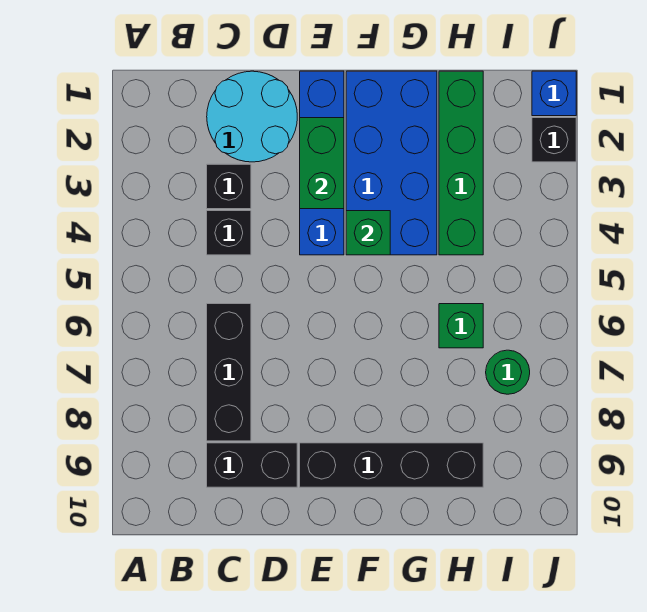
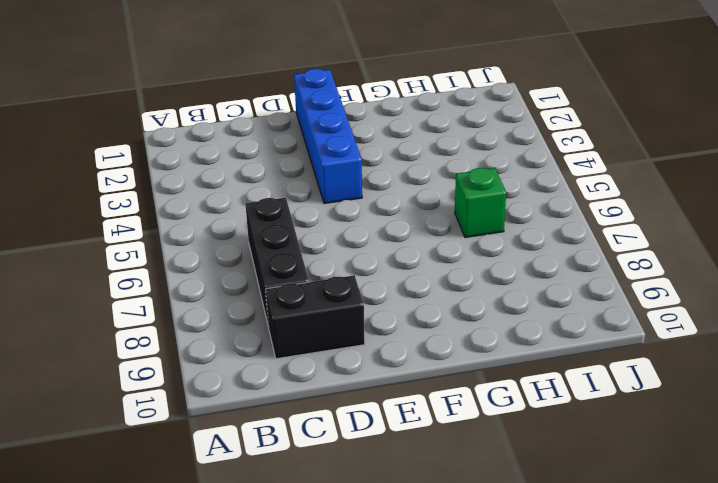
none -> cyan 2x2 round brick [207,71,297,162]
none -> black 1x1 brick [207,164,251,209]
none -> black 1x1 brick [207,211,251,255]

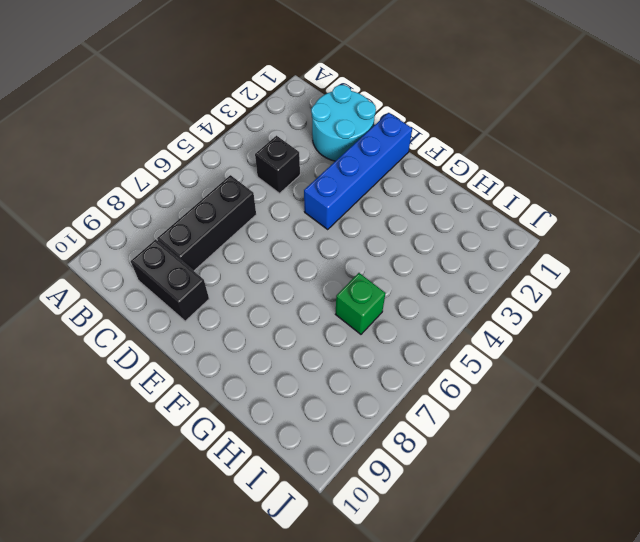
none -> black 1x1 brick [207,164,251,209]
none -> black 1x4 brick [300,443,483,487]
none -> blue 2x4 brick [346,71,437,255]

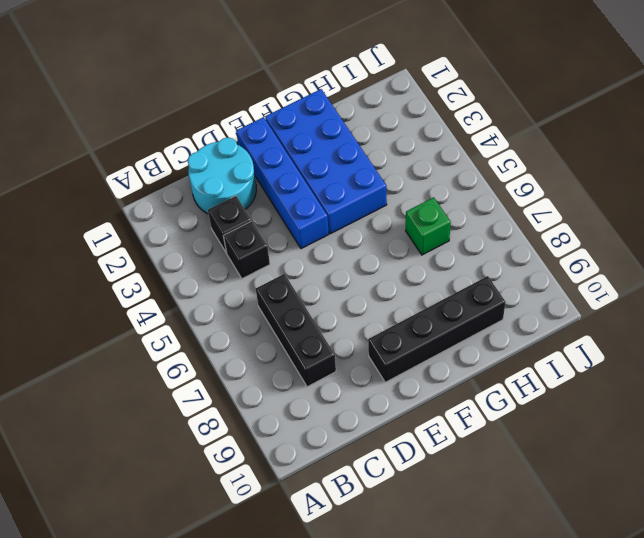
none -> black 1x2 brick [207,443,297,487]
none -> green 1x4 brick [439,71,483,255]
none -> green 1x1 round brick [486,350,530,394]

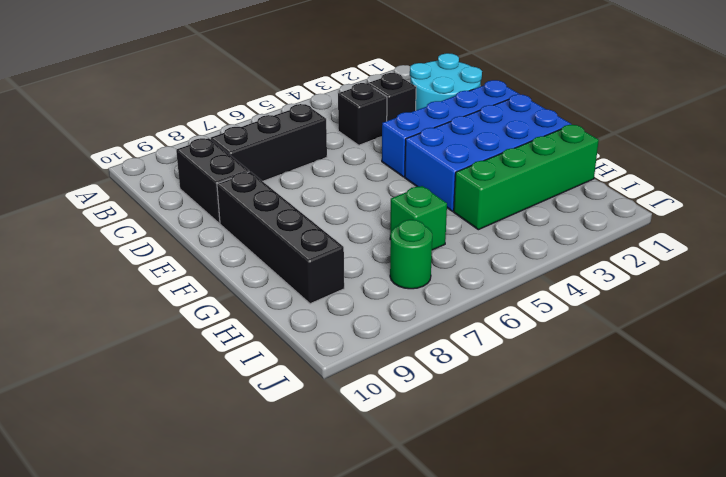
none -> blue 1x1 brick [532,71,576,116]
none -> black 1x1 brick [532,118,576,162]
none -> green 1x2 brick [300,118,344,209]

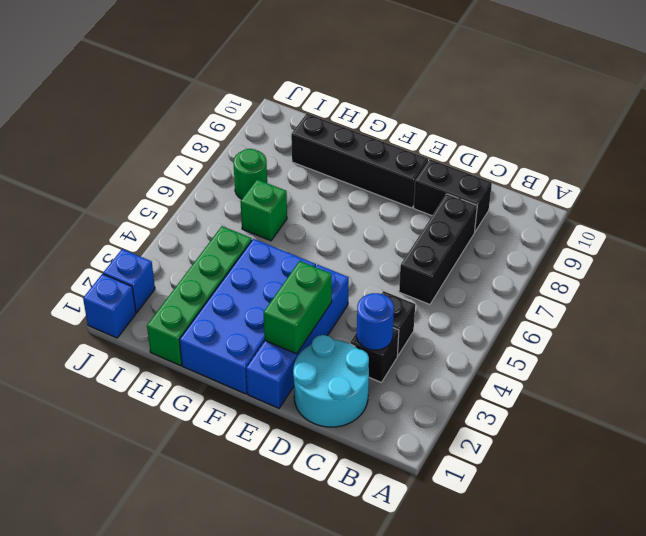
blue 1x1 round brick [357,293,394,350] -> none
blue 1x1 brick [103,249,155,313] -> black 1x1 brick [532,118,576,162]
none -> green 1x1 brick [346,211,390,255]

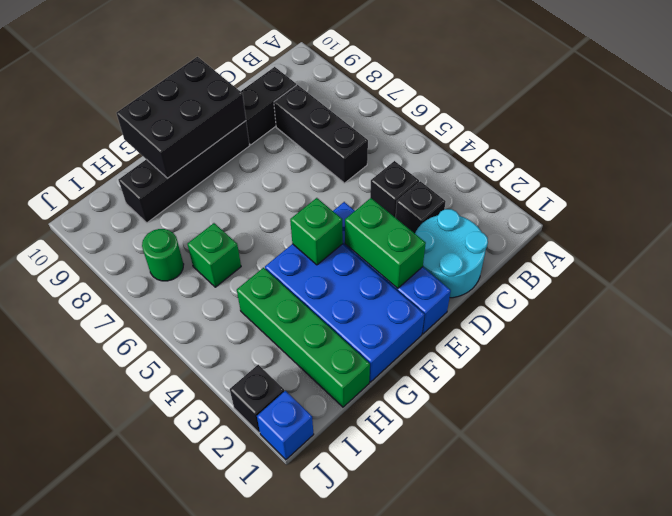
black 2x3 brick [116,57,246,178] -> none

